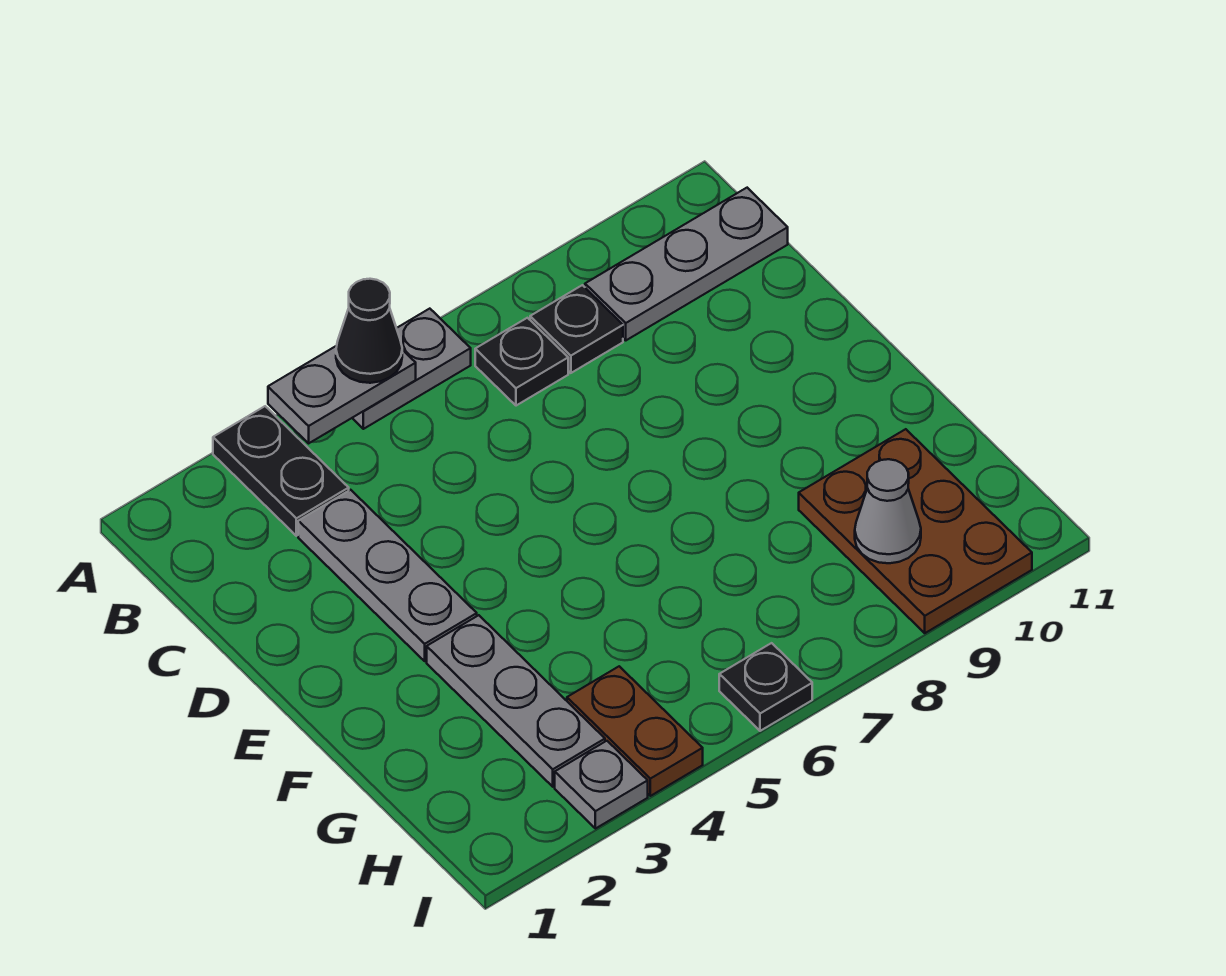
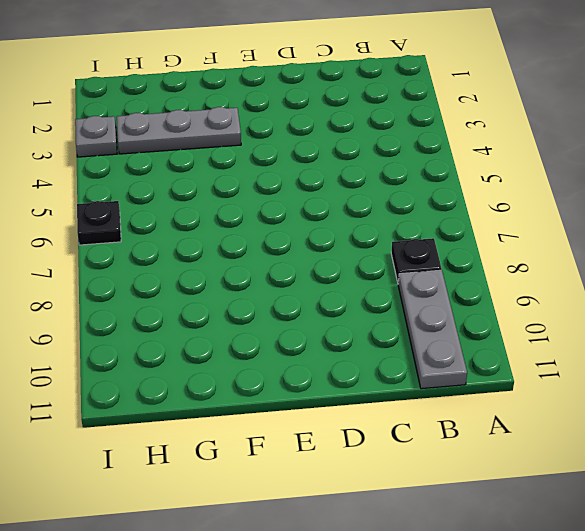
none -> black 1x2 plate [213,406,349,536]
none -> grey 1x2 plate [353,309,471,429]
none -> black 1x1 plate [475,318,568,406]

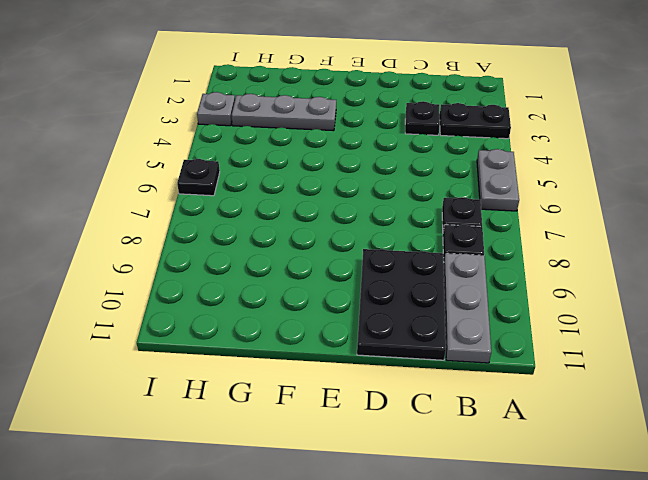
black 1x1 plate [405,101,440,135] -> grey 1x3 plate [298,490,477,661]
black 2x3 plate [357,249,446,360] -> none
none -> brown 2x3 plate [799,429,1032,633]
none -> brown 1x2 plate [567,666,703,796]
none -> grey 1x2 plate [268,346,416,443]

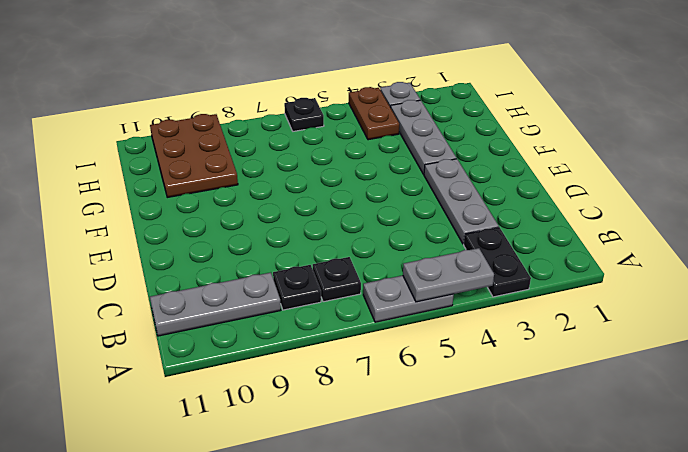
none -> grey 1x1 cone [855,459,921,563]
none -> black 1x1 cone [336,279,402,383]

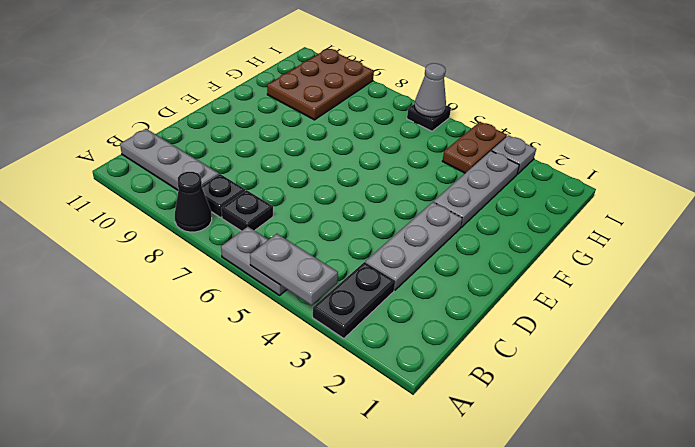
black 1x1 cone [175,172,212,232] -> black 1x1 cone moved to [336,279,402,383]
grey 1x1 cone [414,63,446,117] -> grey 1x1 cone moved to [855,459,921,563]

